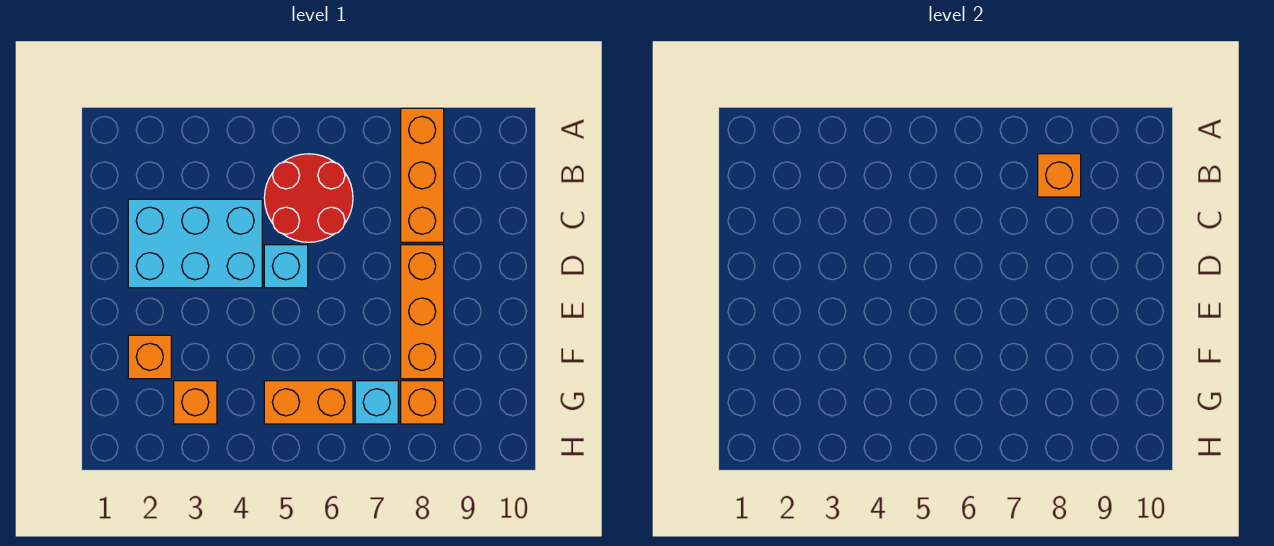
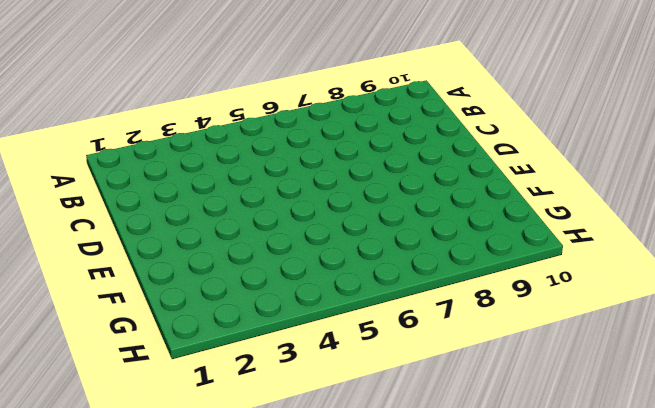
none -> orange 1x3 brick [401,108,444,242]
none -> red 2x2 round brick [264,154,353,242]

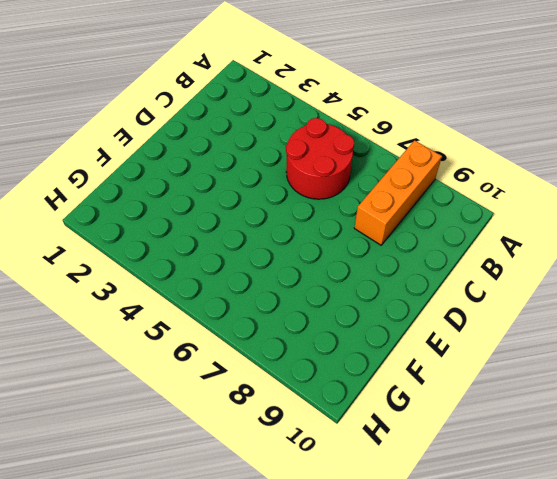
none -> cyan 2x3 brick [128,199,262,288]
none -> cyan 1x1 brick [264,245,308,288]

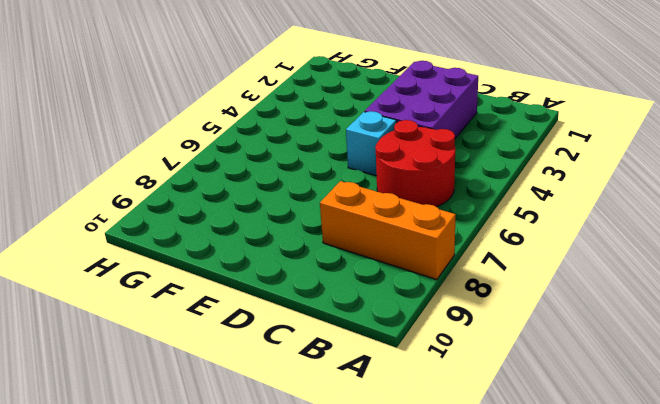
purple 2x3 brick [365,61,478,138] -> cyan 2x3 brick [128,199,262,288]
none -> orange 1x3 brick [401,245,444,379]
none -> orange 1x1 brick [128,335,171,379]

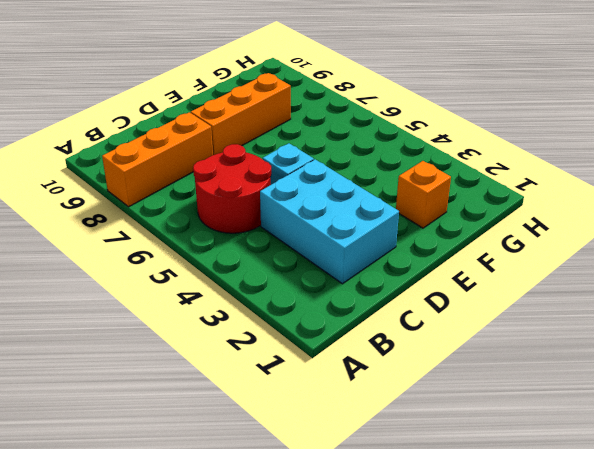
none -> orange 1x1 brick [174,381,217,424]
none -> orange 1x2 brick [264,381,353,424]

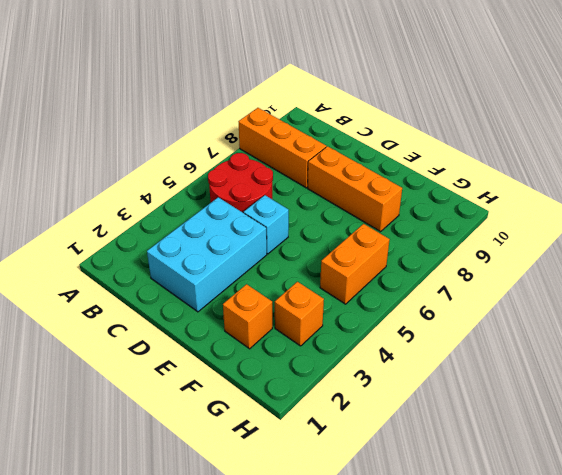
none -> cyan 1x1 brick [355,381,398,424]
none -> orange 1x1 brick [401,381,444,424]

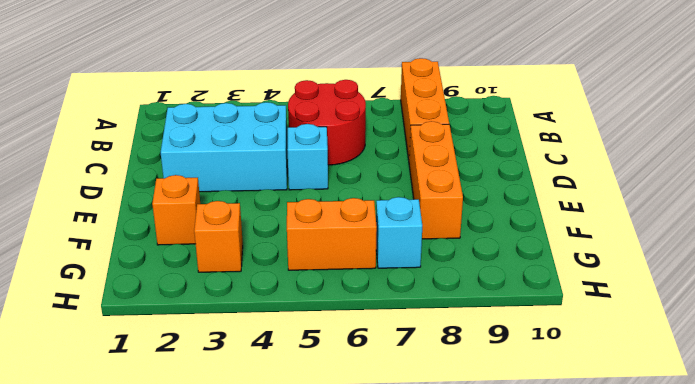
none -> orange 1x1 brick [401,381,444,424]
none -> orange 1x1 brick [1038,154,1081,197]

